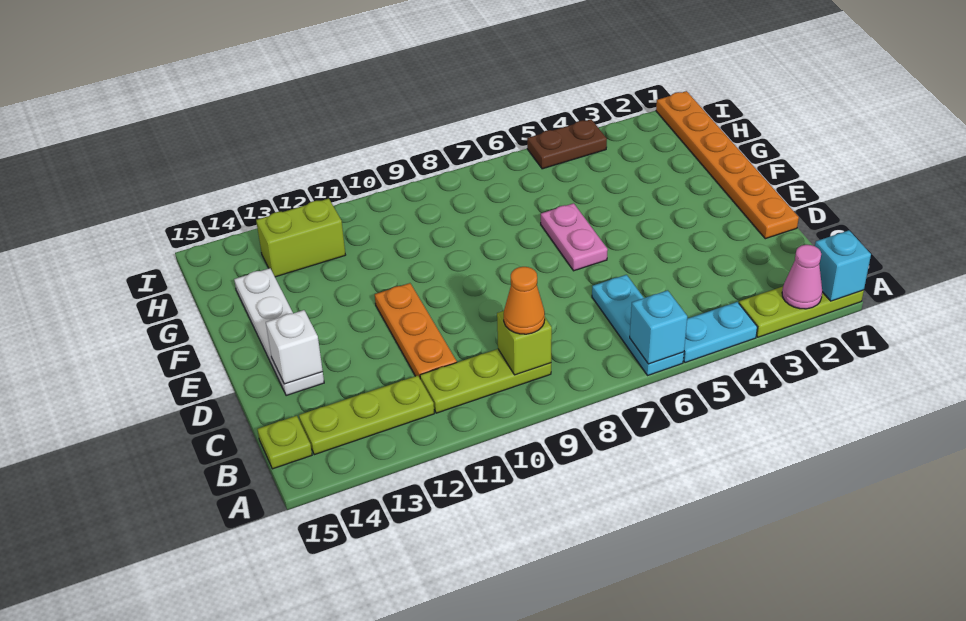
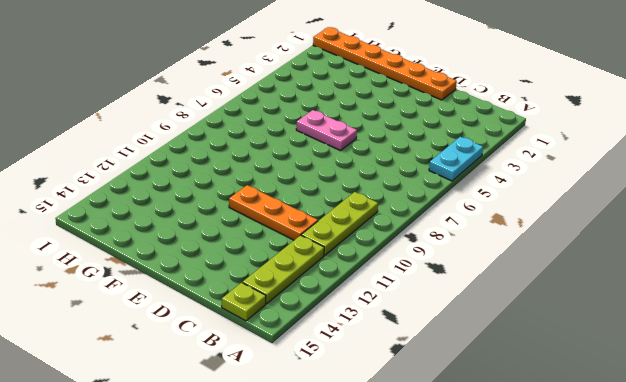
none -> lime 1x3 plate [739,287,864,337]
none -> cyan 1x3 plate [592,275,684,375]
none -> white 1x4 plate [234,268,324,396]

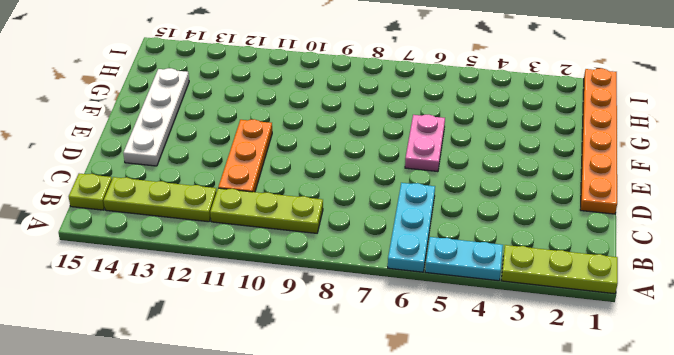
none -> lime 1x2 brick [256,199,345,277]
none -> brown 1x2 plate [527,119,607,169]
none -> cyan 1x1 brick [815,230,871,301]

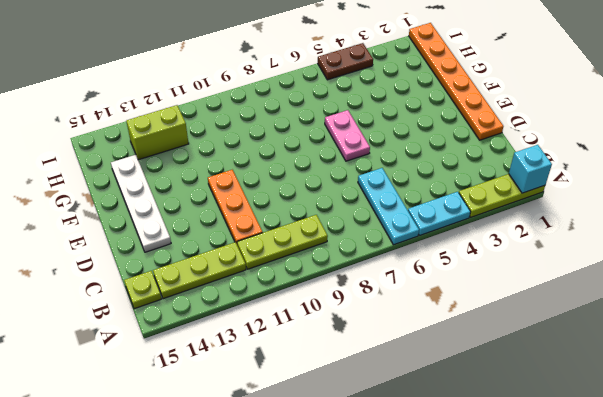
none -> pink 1x1 cone [782,245,822,309]
none -> cyan 1x1 brick [630,290,687,364]
none -> lime 1x1 brick [497,311,552,375]

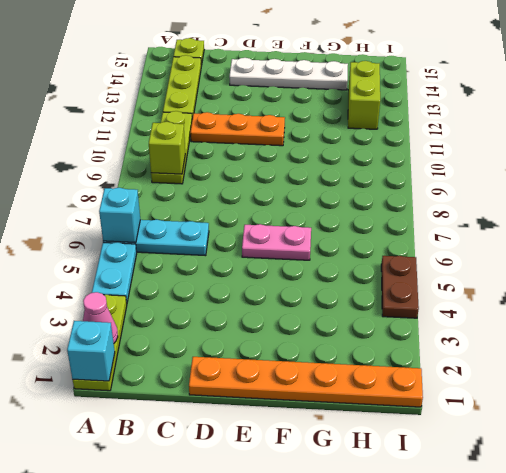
none -> white 1x1 brick [266,310,323,384]
none -> orange 1x1 cone [504,267,545,334]

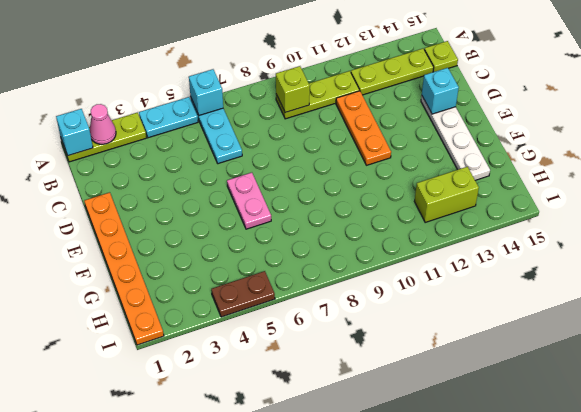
cyan 1x1 brick [422,68,459,114] -> white 1x1 brick [266,310,323,384]
none -> orange 1x1 cone [504,267,545,334]

